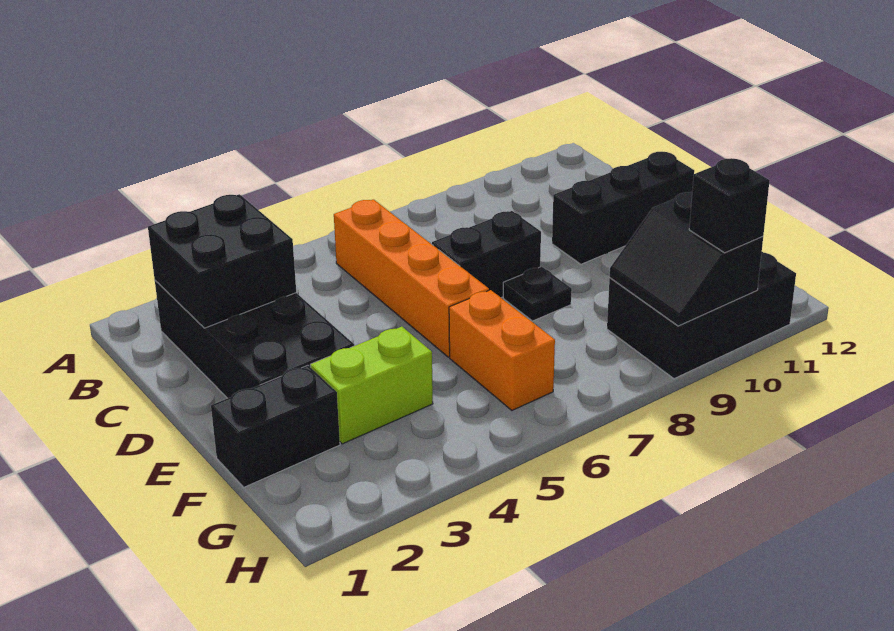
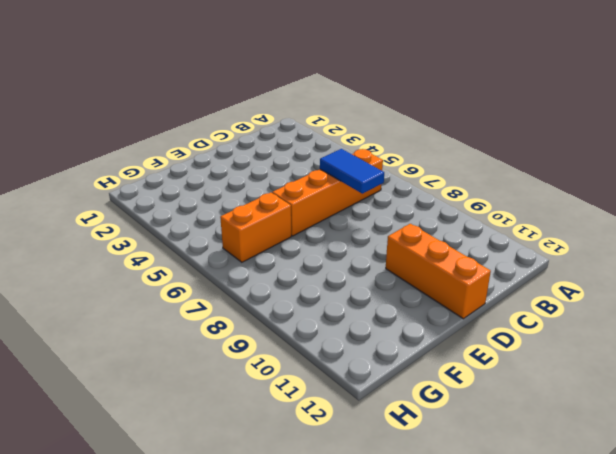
blue 1x2 tile [320,149,384,194] -> none
orange 1x3 brick [386,224,491,319] -> black 1x3 brick [552,152,694,264]
none -> black 2x4 brick [155,281,354,398]
none -> black 1x2 brick [432,211,541,298]
none -> black 1x1 plate [503,267,572,321]

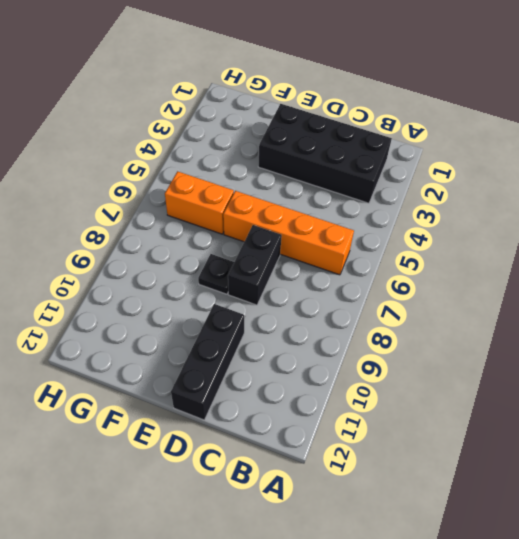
none -> black 1x2 brick [211,365,340,487]
none -> lime 1x2 brick [310,327,433,444]
none -> black 2x3 brick [607,252,796,379]

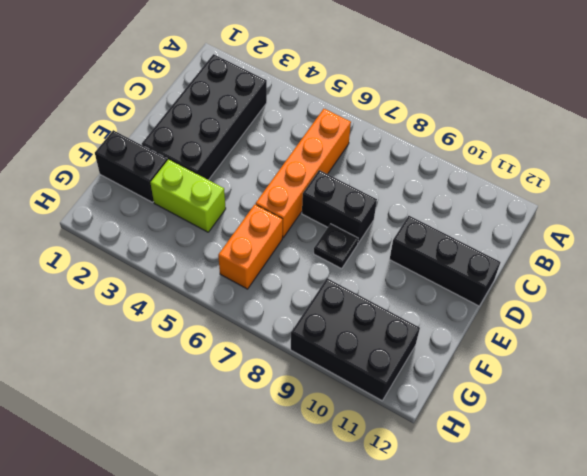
none -> black 2x2 brick [148,194,296,328]
none -> black 2x2 slope [610,192,763,326]
none -> black 1x1 brick [689,158,770,253]

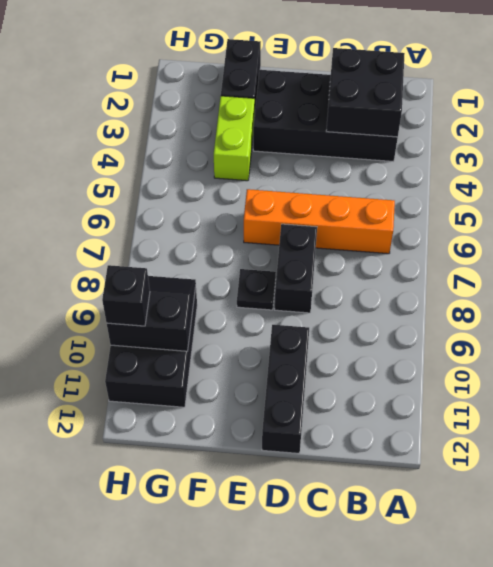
none -> orange 1x2 brick [449,290,555,410]

